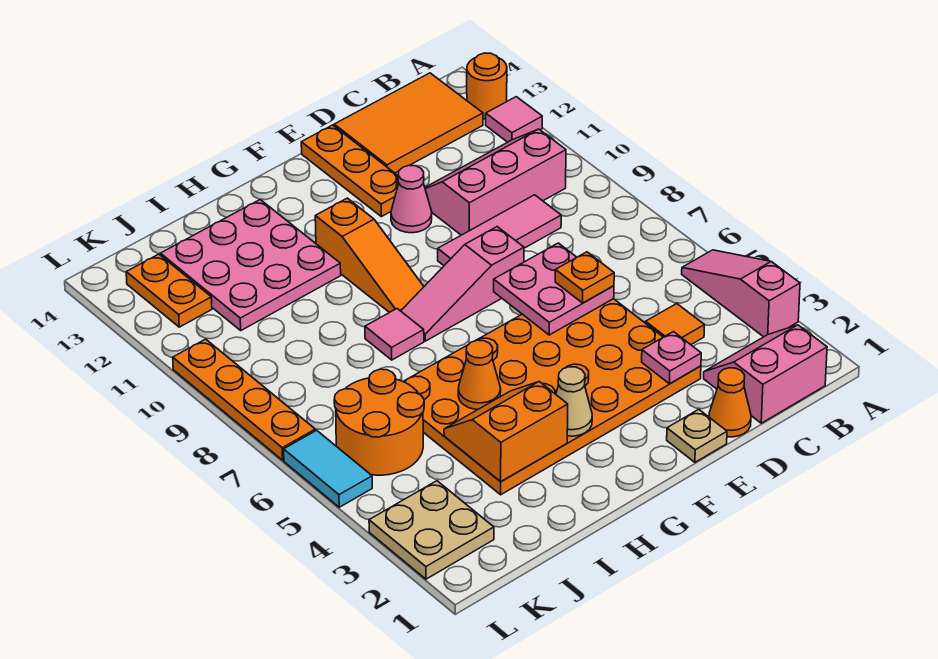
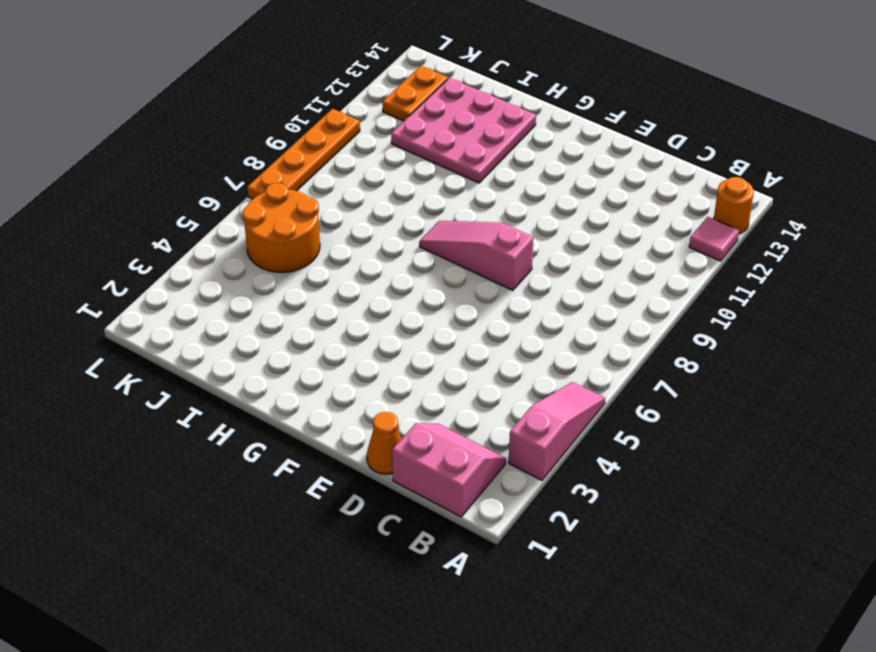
none -> pink 2x3 slope [425,129,566,235]
none -> orange 2x3 tile [334,73,483,173]
none -> orange 1x1 tile [646,304,704,345]

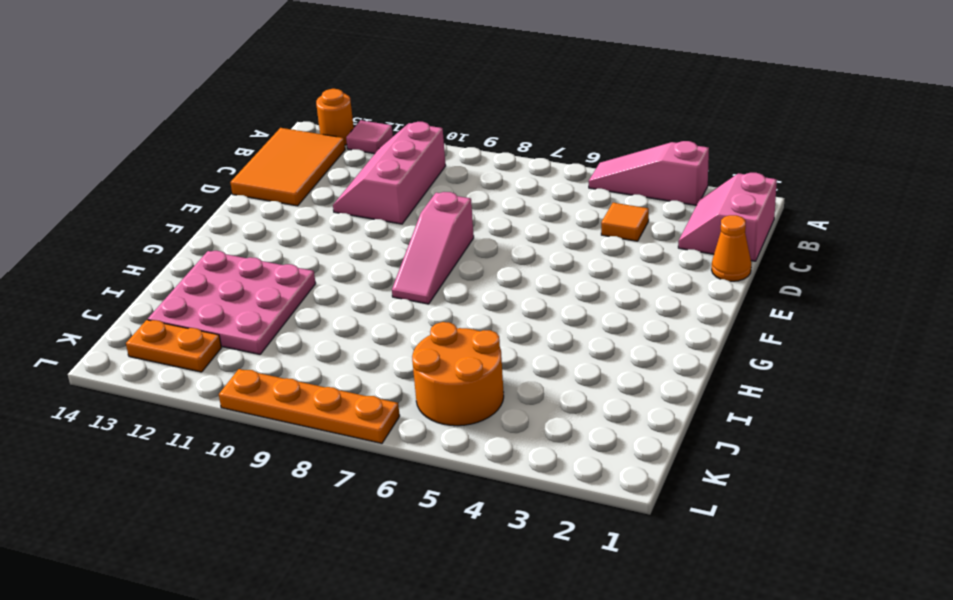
none -> pink 1x3 tile [438,195,561,266]
none -> orange 4x6 plate [403,299,701,495]
none -> tan 1x1 plate [667,409,727,462]

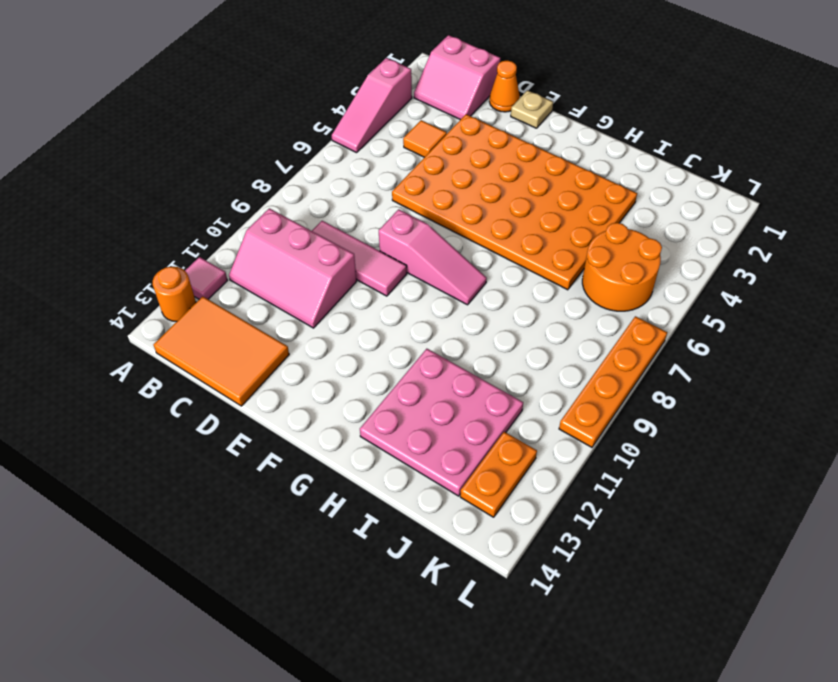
none -> pink 1x1 cone [391,165,432,233]
none -> orange 1x3 plate [301,125,399,217]
none -> orange 1x3 slope [315,198,424,313]

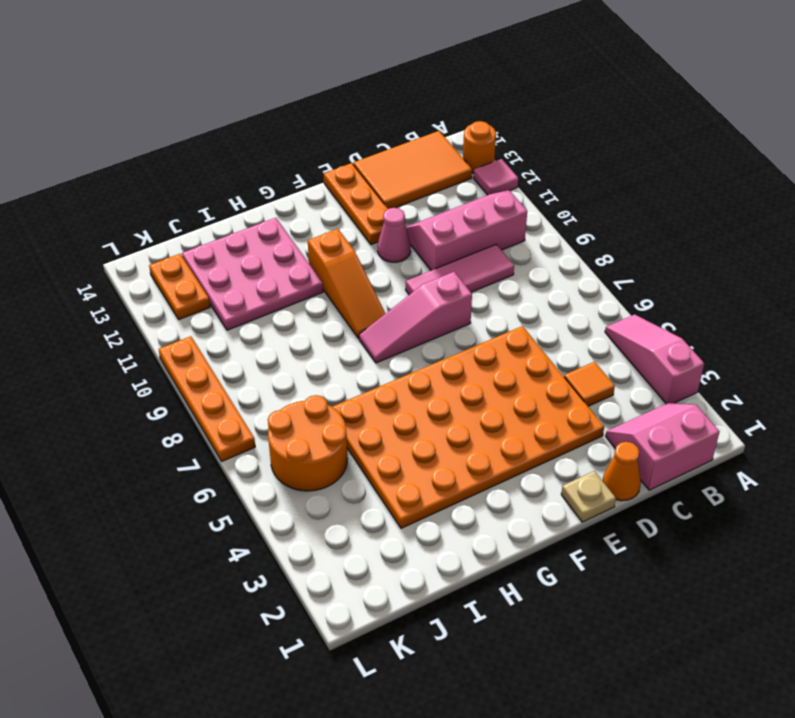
none -> pink 1x1 tile [365,309,424,360]
none -> tan 2x2 plate [369,481,494,579]
none -> cyan 1x2 tile [284,430,372,507]

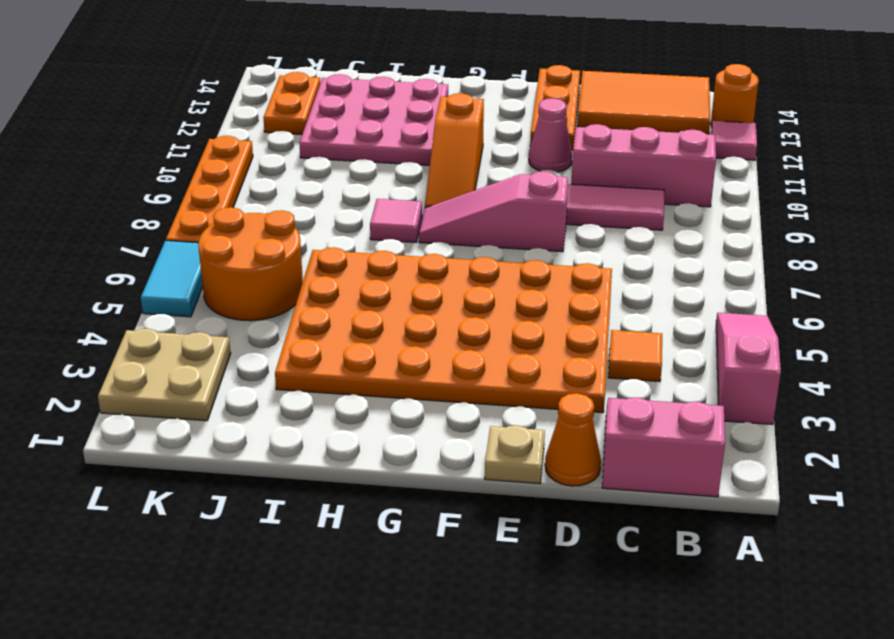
none -> pink 1x1 plate [642,332,701,384]
none -> pink 2x2 plate [494,243,614,335]
none -> tan 1x1 cone [556,367,592,436]

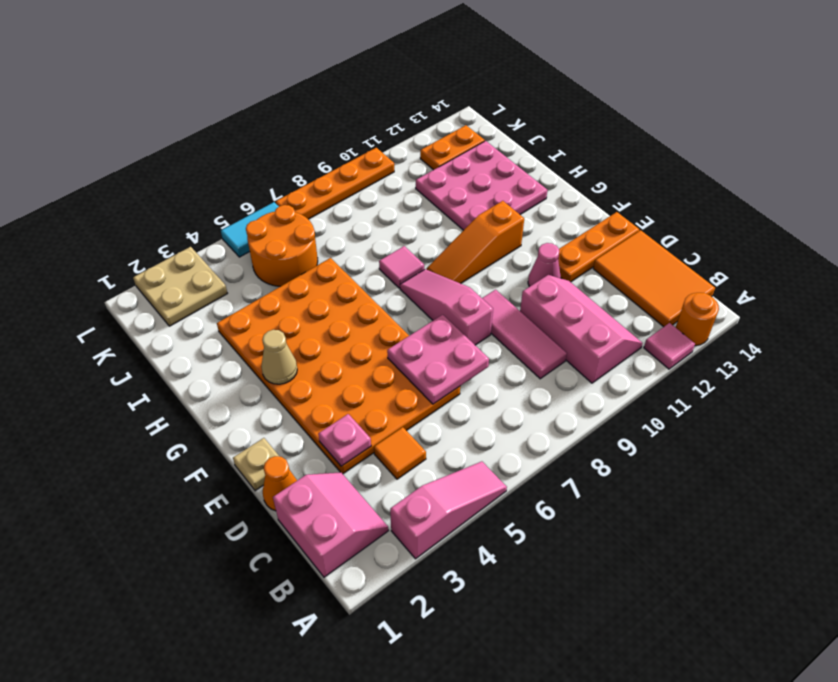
none -> orange 2x2 slope [444,382,568,482]
none -> orange 1x1 cone [458,340,501,409]
none -> orange 1x1 plate [555,252,614,303]

